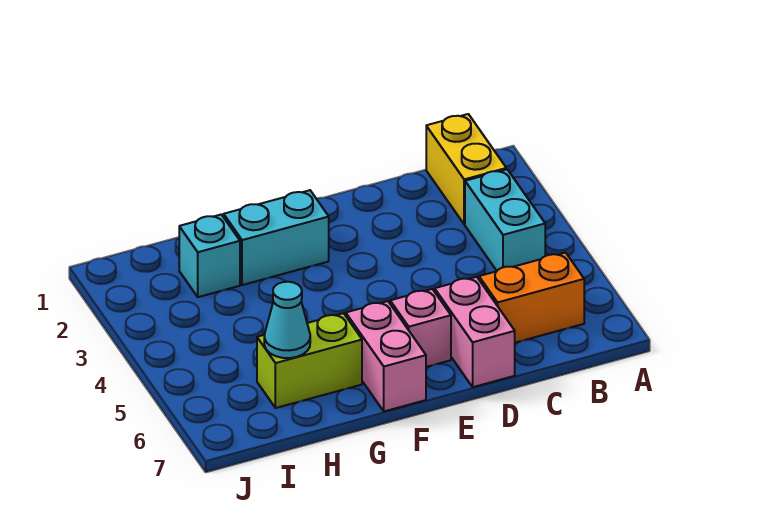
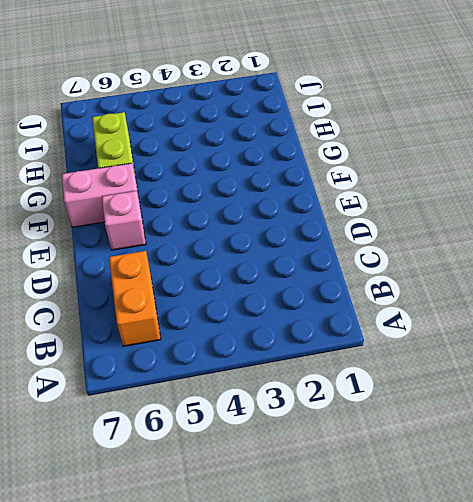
none -> yellow 1x2 brick [426,114,506,224]
none -> cyan 1x2 brick [465,169,545,271]

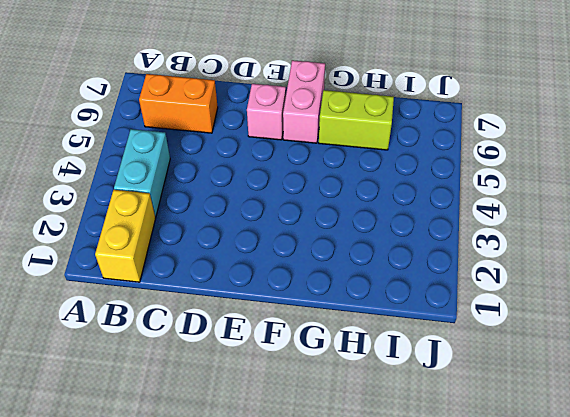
none -> pink 1x2 brick [435,277,515,387]
none -> cyan 1x2 brick [224,190,329,285]

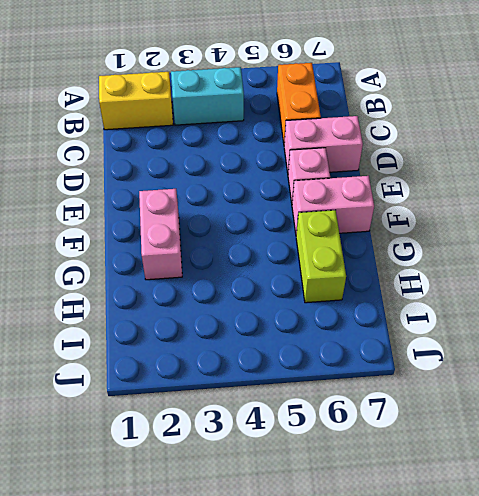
pink 1x2 brick [139,189,182,280] -> cyan 1x2 brick [224,190,329,285]
none -> cyan 1x1 brick [179,215,240,297]
none -> cyan 1x1 cone [264,282,310,358]

